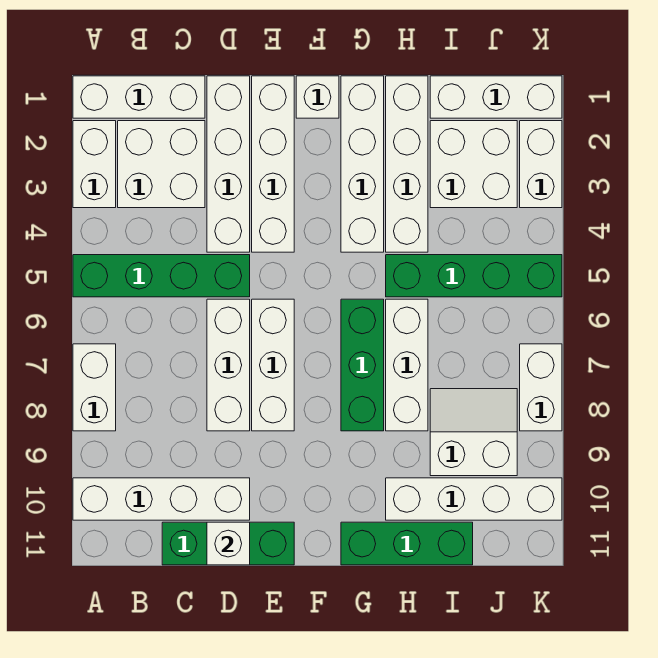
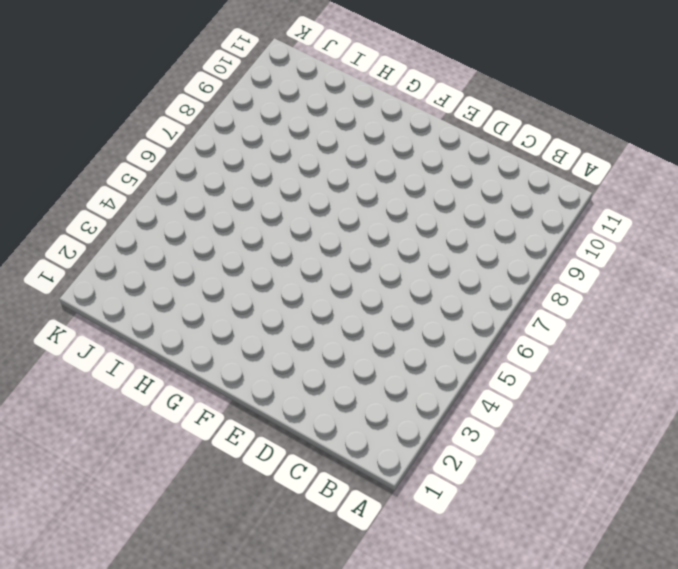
none -> white 1x3 brick [73,76,205,118]
none -> white 1x2 brick [73,121,116,208]
none -> green 1x4 brick [73,255,250,297]

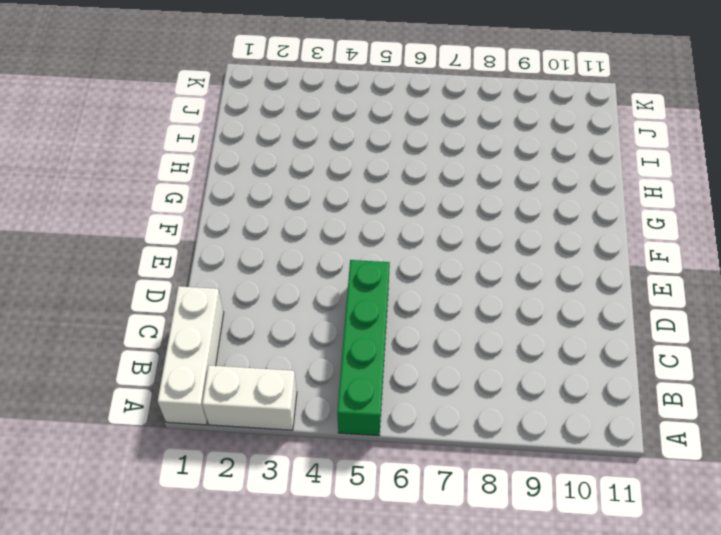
none -> white 1x2 brick [73,344,116,431]
none -> white 1x4 brick [73,478,250,520]
none -> white 2x2 brick [118,121,205,208]

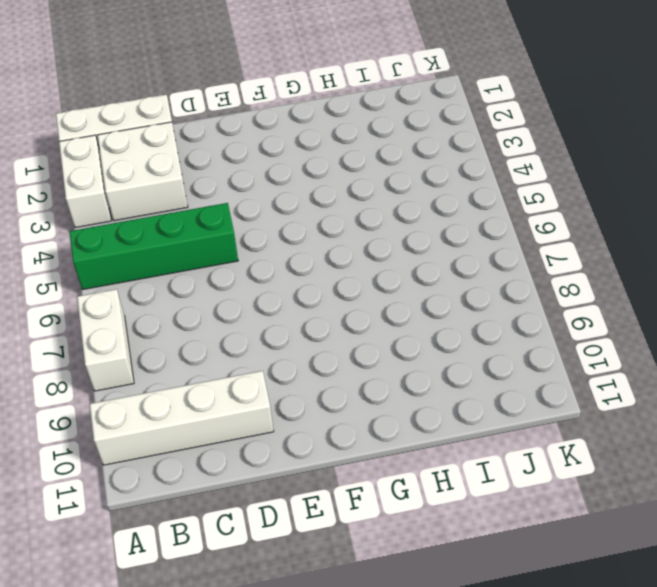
none -> green 1x3 brick [162,522,294,565]
none -> white 1x4 brick [207,76,250,252]
none -> white 1x3 brick [207,299,250,431]

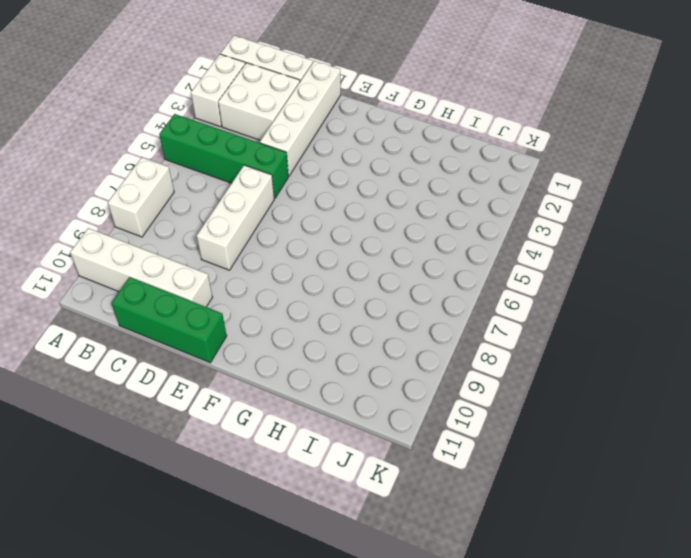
none -> white 1x4 brick [252,76,294,252]
none -> white 1x3 brick [252,299,294,431]
none -> white 1x1 brick [296,76,339,118]

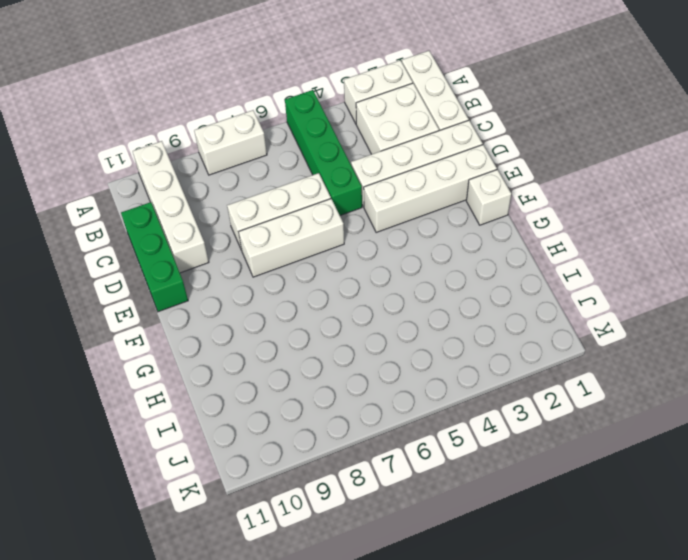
none -> white 1x4 brick [341,76,384,252]
none -> green 1x3 brick [341,299,384,431]
none -> green 1x3 brick [341,522,473,565]

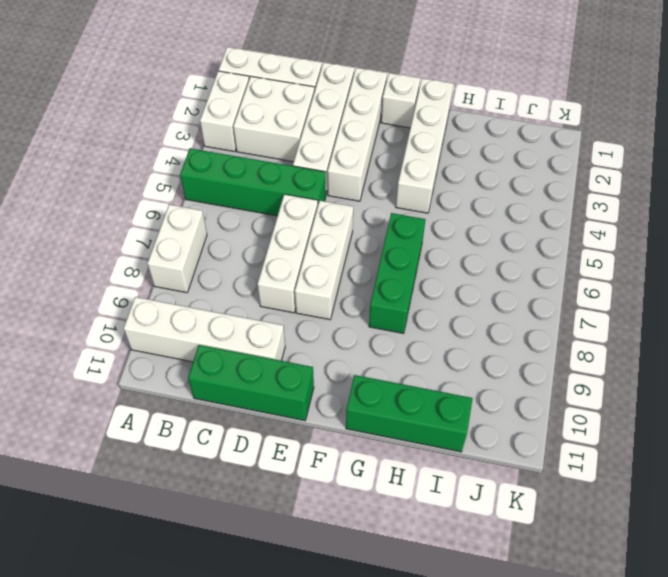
none -> white 1x4 brick [386,76,428,252]
none -> green 1x4 brick [386,255,562,297]
none -> white 1x3 brick [386,299,428,431]

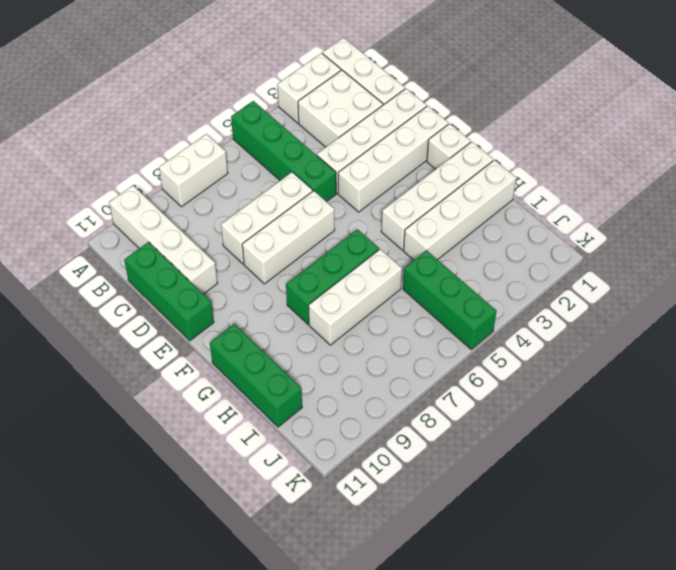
green 1x3 brick [403,250,497,349] -> green 1x4 brick [386,255,562,297]
none -> white 1x4 brick [386,478,562,520]
none -> white 1x3 brick [430,76,562,118]
none -> white 2x2 brick [430,121,517,208]

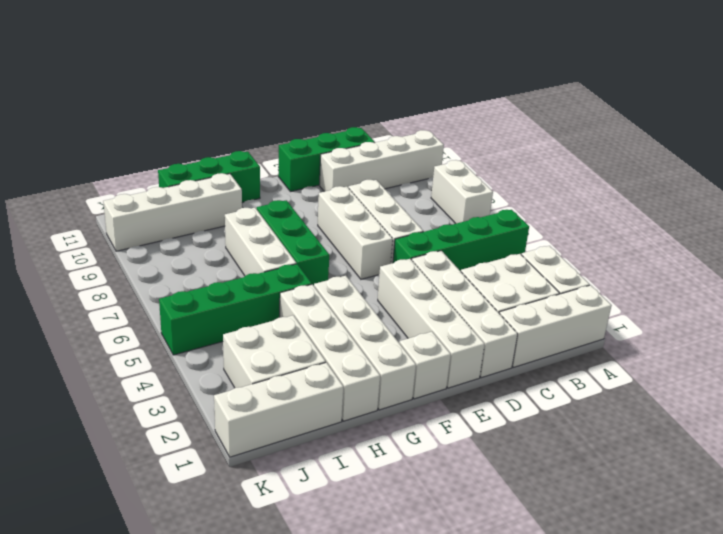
none -> white 2x2 slope [430,389,517,476]
none -> white 1x2 brick [520,121,562,208]
none -> white 1x2 brick [520,344,562,431]

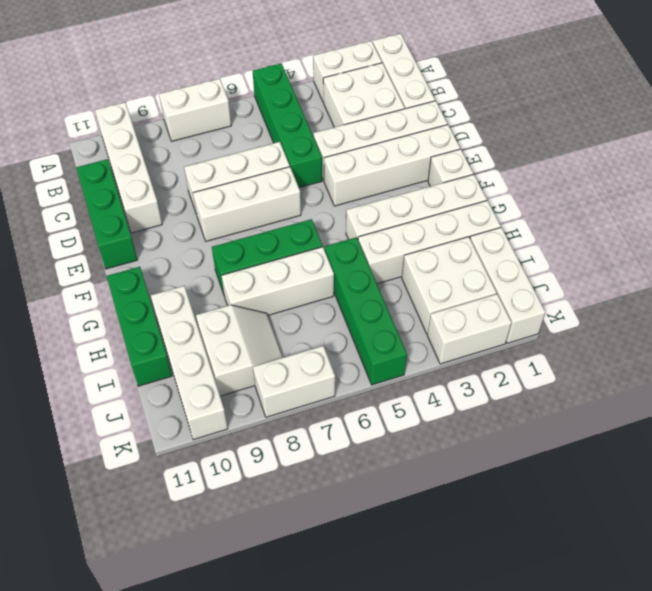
none -> white 1x1 brick [207,522,250,565]

